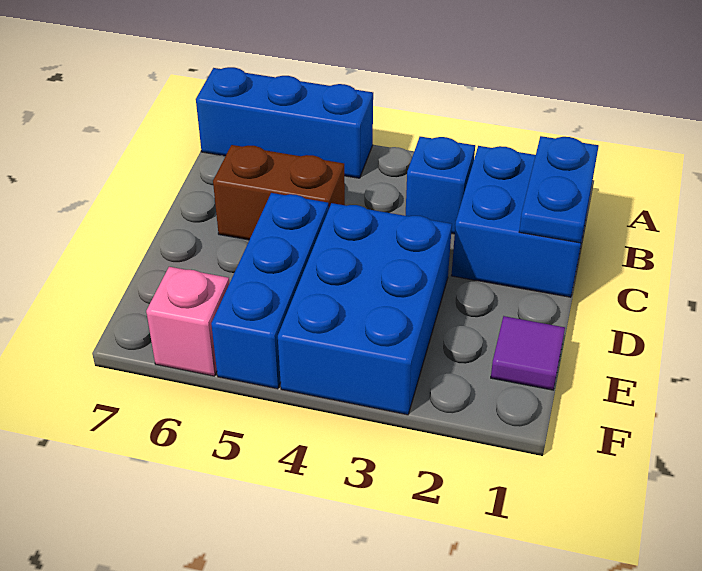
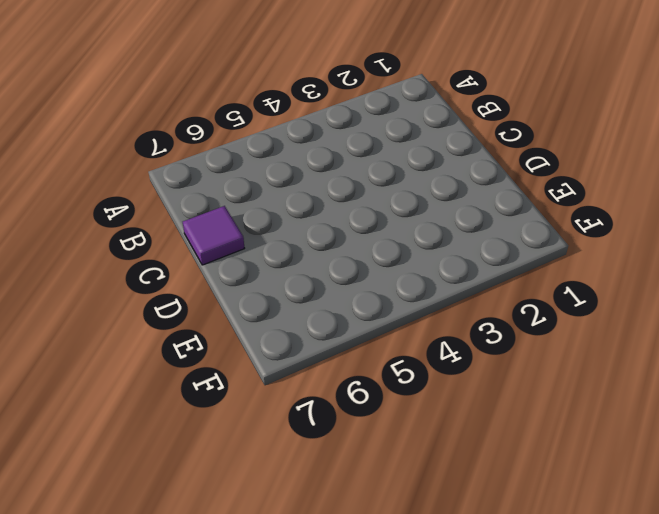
purple 1x1 tile [183,206,245,265] -> purple 1x1 tile moved to [491,316,565,390]
none -> blue 1x3 brick [196,67,373,178]
none -> blue 2x2 brick [451,146,592,297]

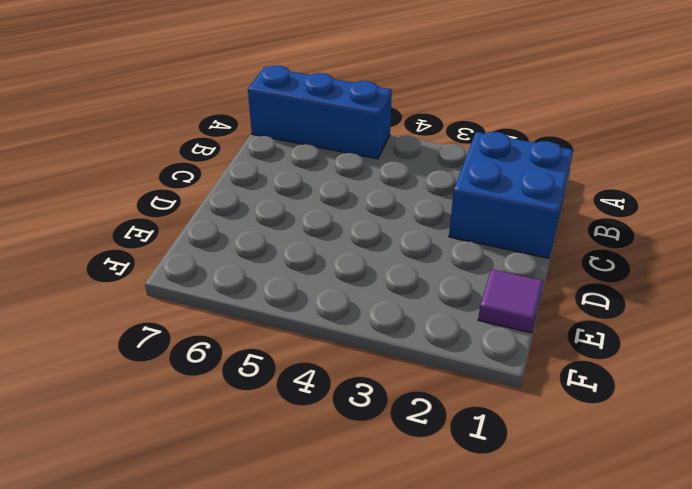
none -> blue 1x1 brick [406,137,475,234]
none -> brown 1x2 brick [213,145,345,240]

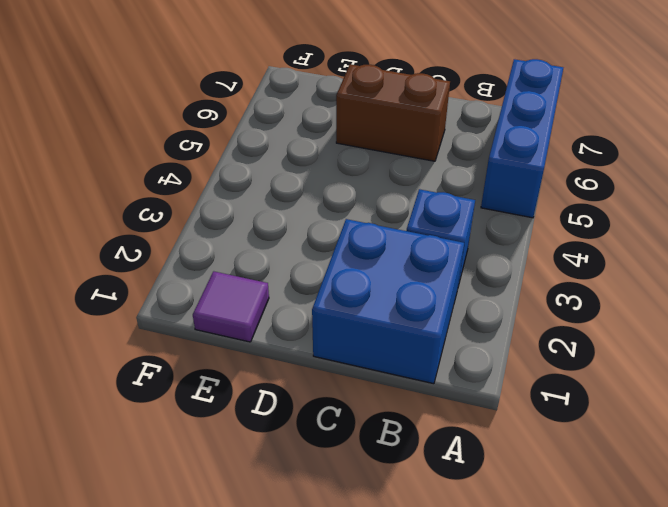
brown 1x2 brick [336,64,450,161] -> brown 1x2 brick turned to [213,145,345,240]
none -> blue 2x3 brick [278,203,452,415]
none -> blue 1x3 brick [211,193,329,389]

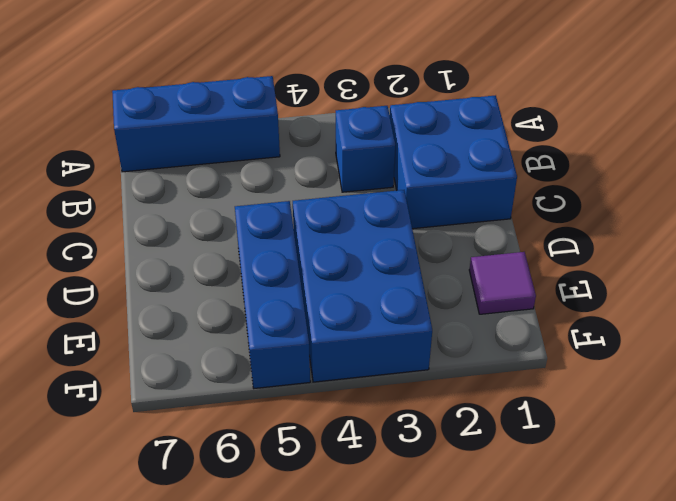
none -> brown 1x2 brick [213,145,345,240]
none -> pink 1x1 brick [146,267,230,376]

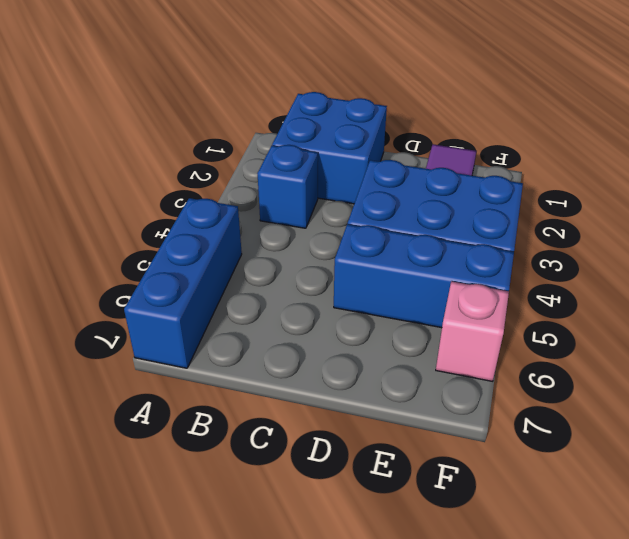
none -> brown 1x2 brick [213,145,345,240]
none -> blue 1x2 plate [519,136,599,243]

